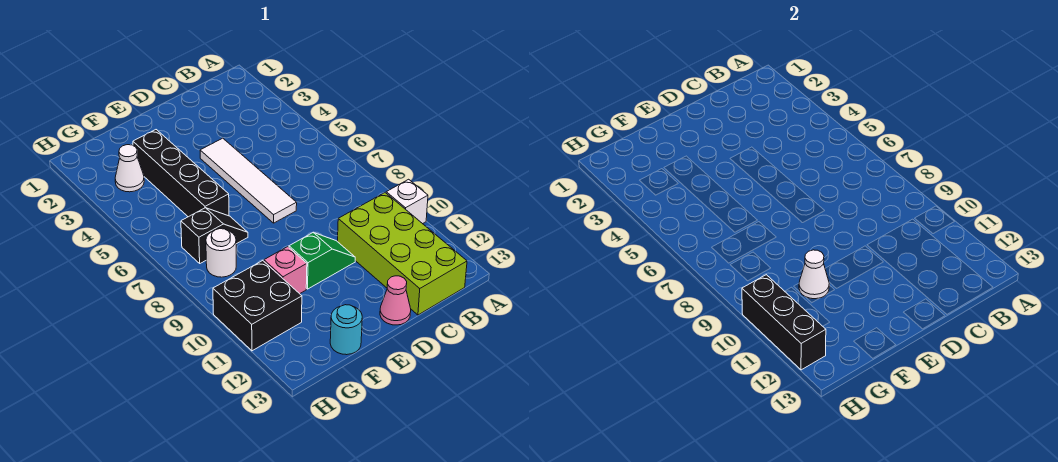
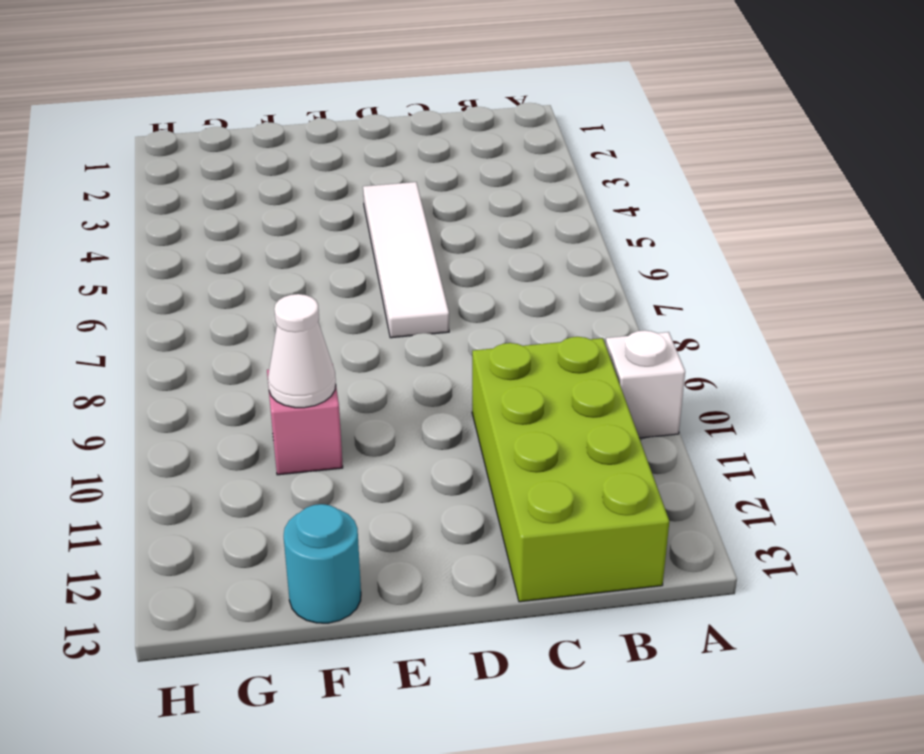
none -> green 1x2 slope [289,233,355,289]
none -> pink 1x1 cone [380,276,411,325]
none -> black 1x4 brick [133,130,229,217]

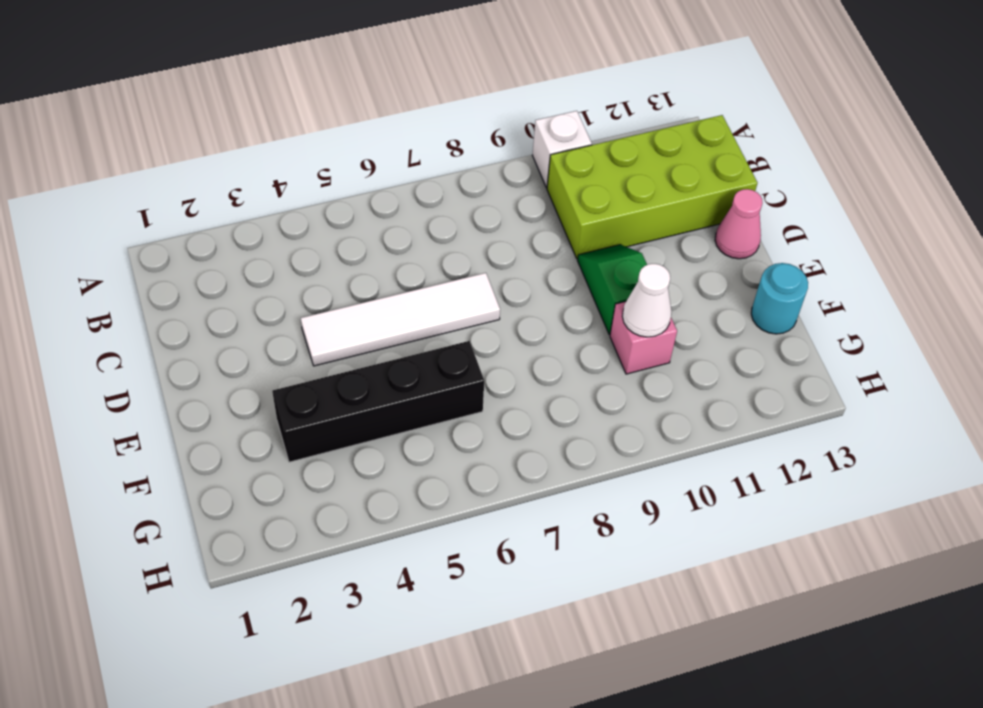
none -> black 1x2 slope [181,208,248,263]
none -> white 1x1 cone [115,145,144,192]
none -> white 1x1 round brick [206,229,236,277]

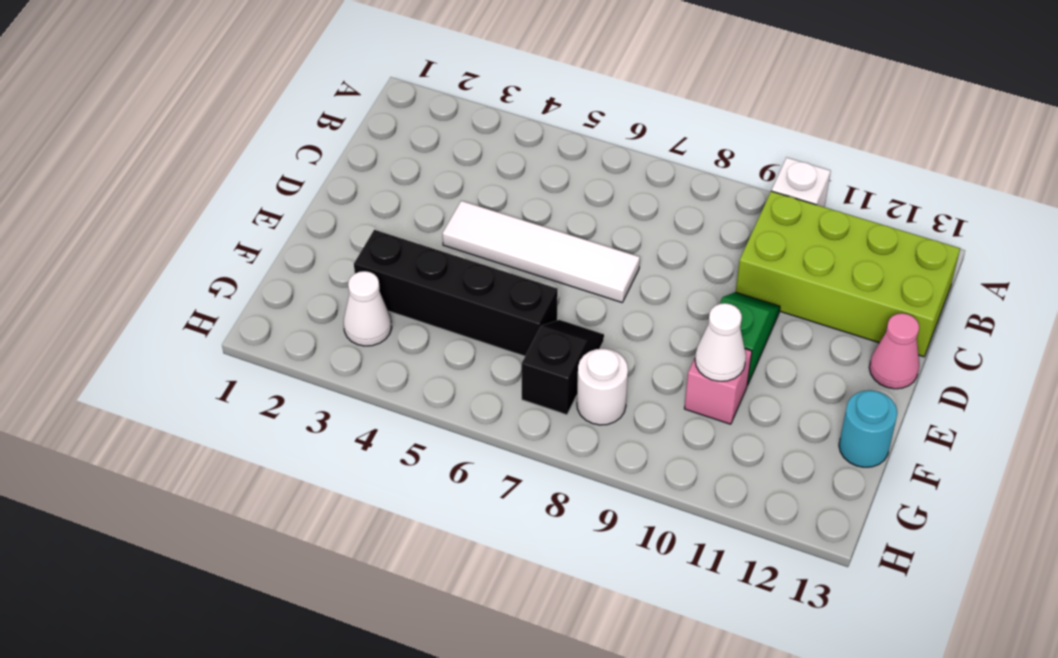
none -> black 2x2 brick [213,261,302,351]
none -> black 1x3 brick [742,275,826,370]

